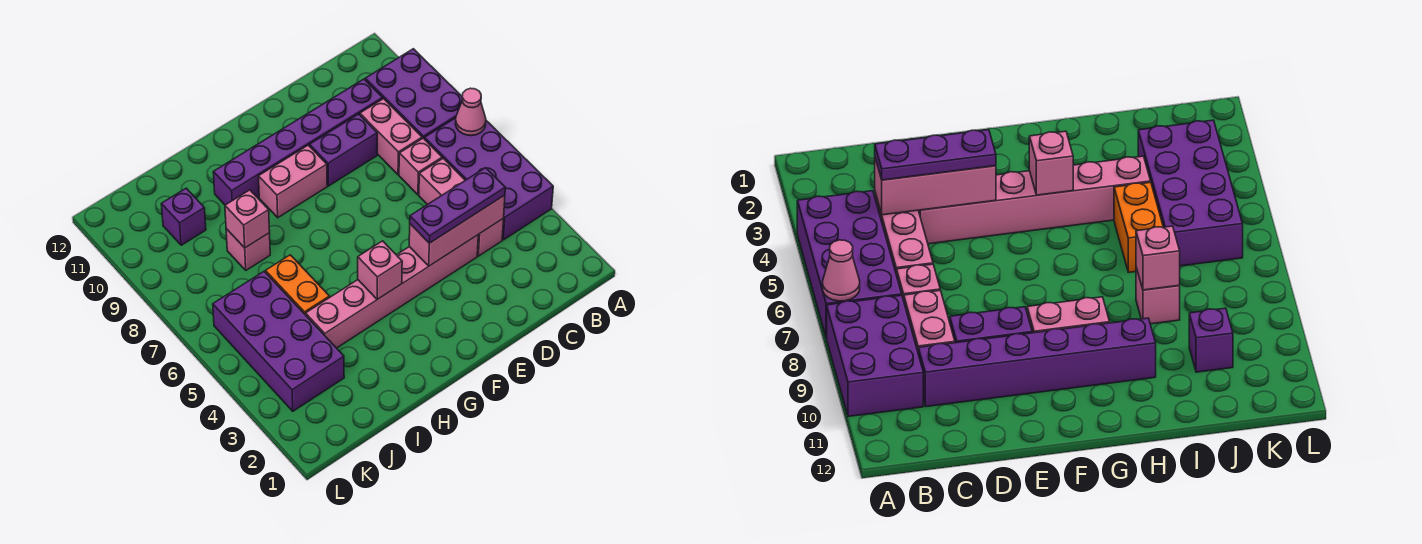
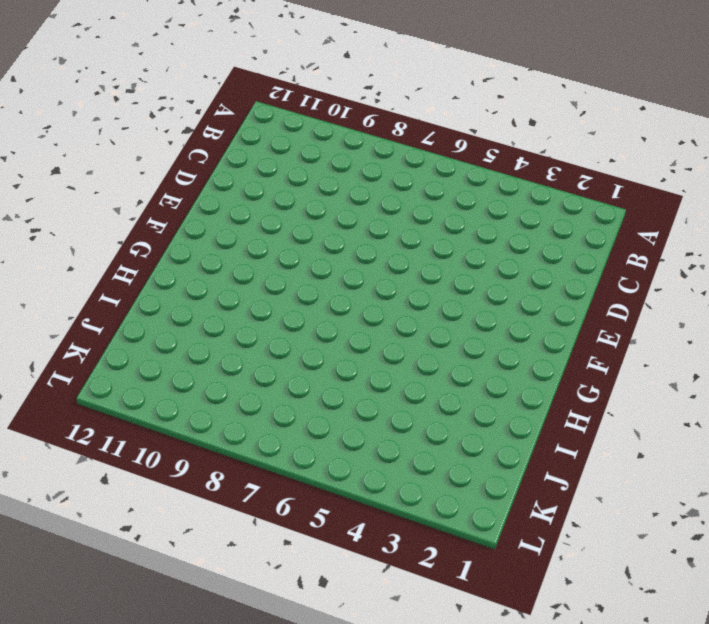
none -> purple 2x4 brick [424,118,553,240]
none -> purple 2x3 brick [365,49,462,138]
none -> pink 1x3 brick [419,158,504,256]

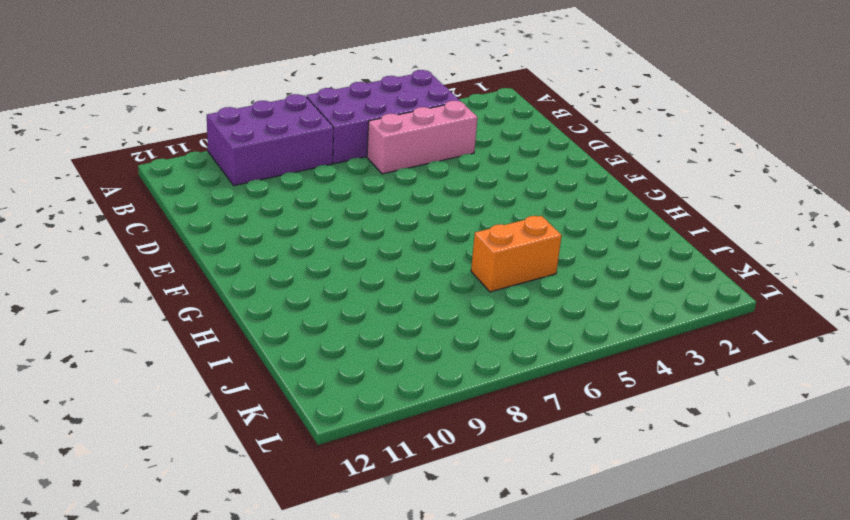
none -> pink 1x1 brick [399,138,442,195]
none -> pink 1x2 brick [360,99,422,175]
none -> purple 1x6 brick [213,79,383,205]

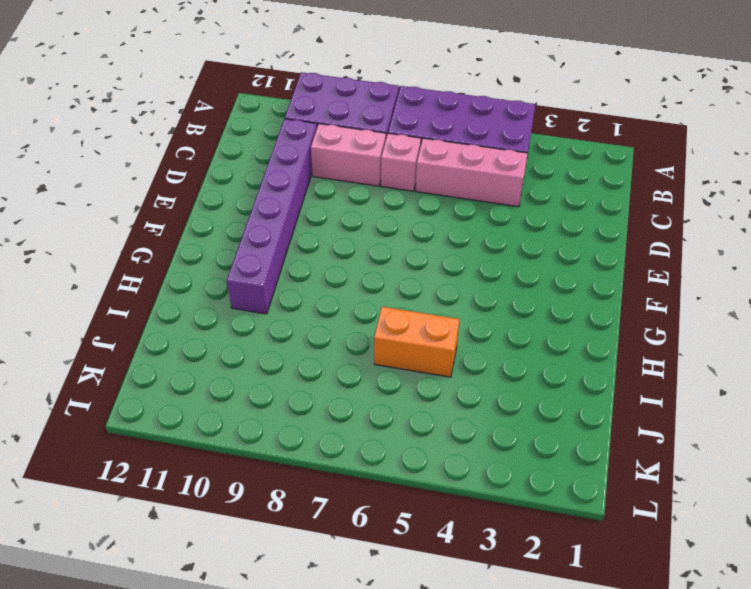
none -> pink 1x6 brick [306,235,478,348]
none -> purple 1x2 brick [310,114,377,186]
none -> pink 1x2 brick [258,145,327,218]

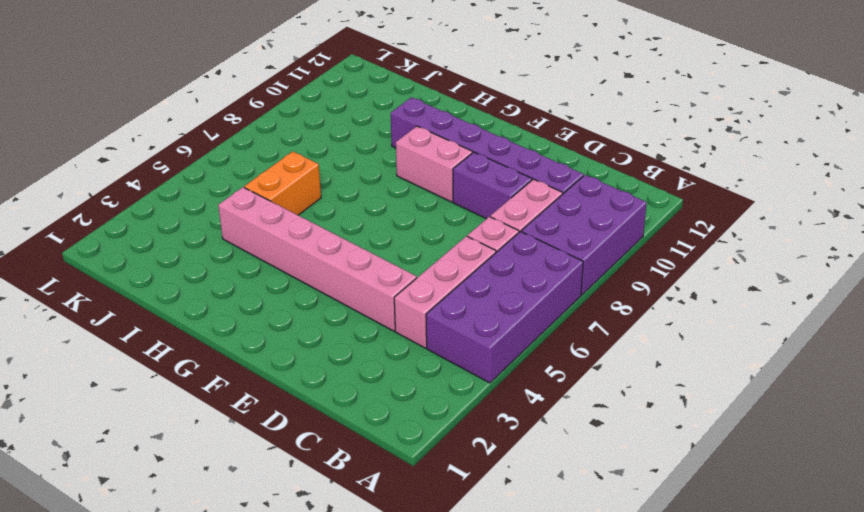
none -> pink 1x1 brick [226,229,270,270]
none -> purple 2x4 brick [213,271,344,411]
none -> purple 1x1 brick [161,188,206,245]

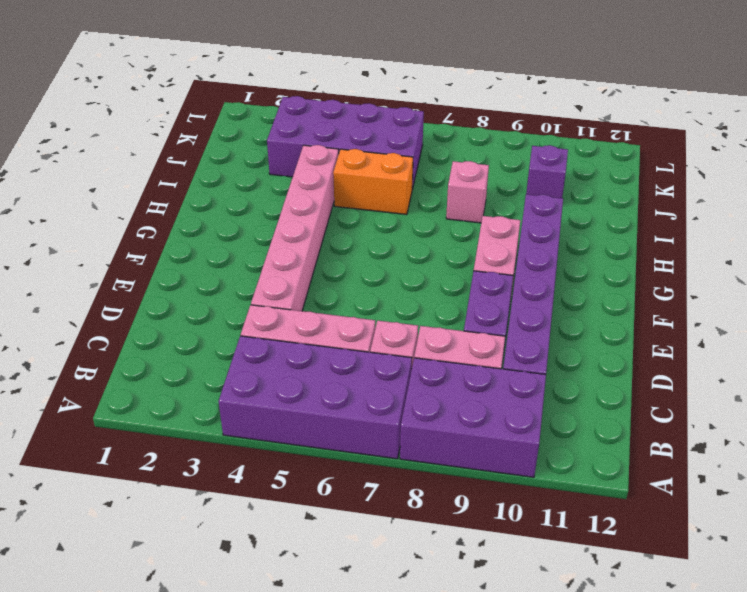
none -> pink 1x1 cone [455,88,486,136]
none -> pink 1x3 brick [409,195,505,266]
none -> pink 1x1 brick [358,241,402,300]

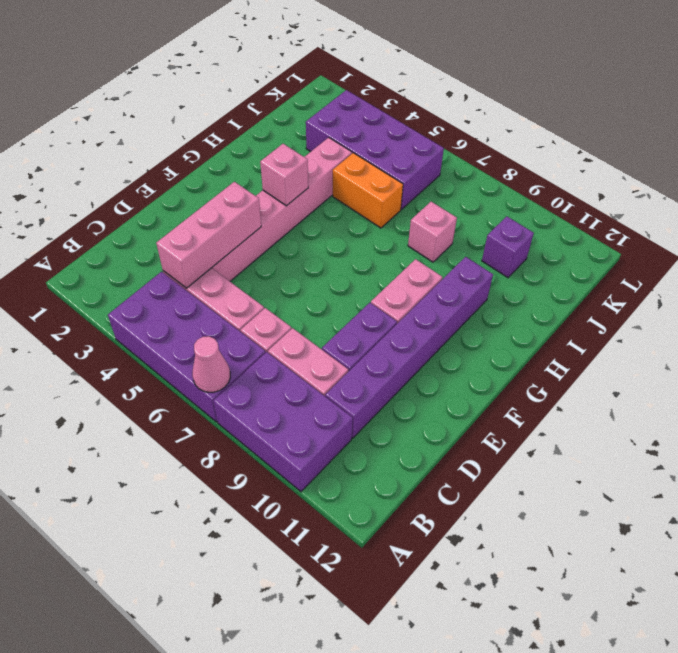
none -> pink 1x1 brick [225,190,270,248]
none -> purple 1x3 plate [410,168,505,243]

